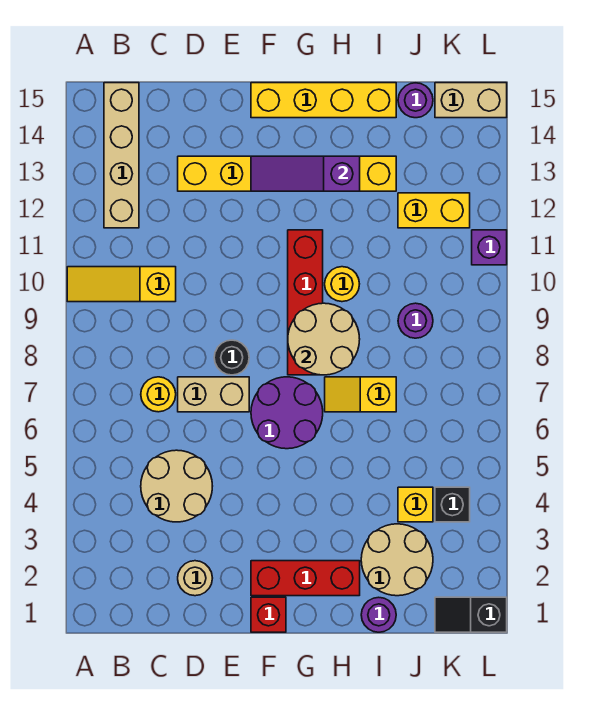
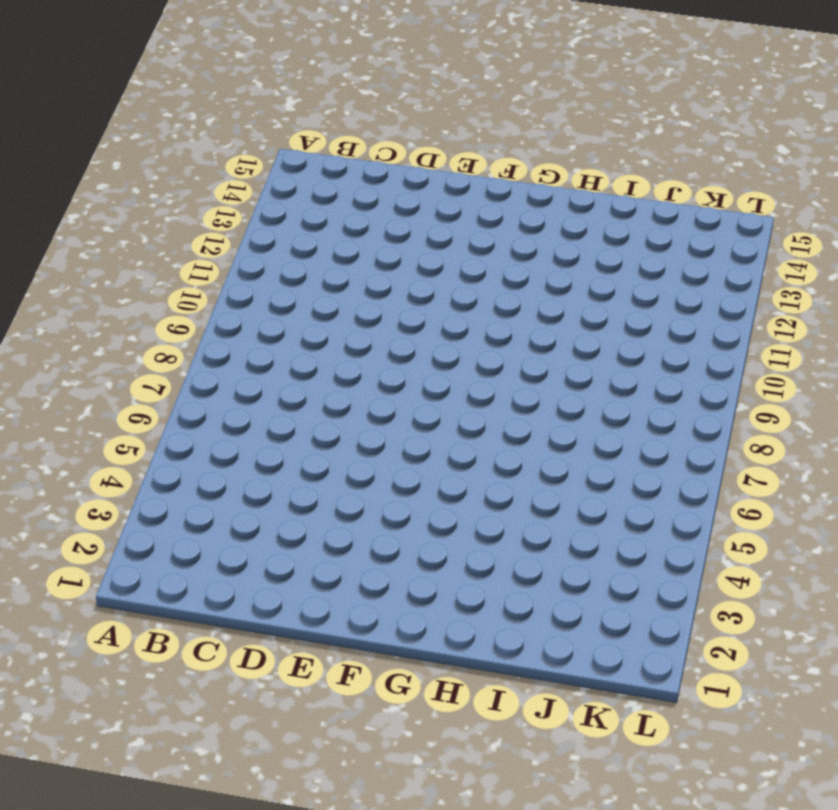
none -> yellow 1x3 slope [67,267,176,302]
none -> tan 1x4 brick [104,83,139,228]
none -> tan 2x2 round brick [141,450,212,522]

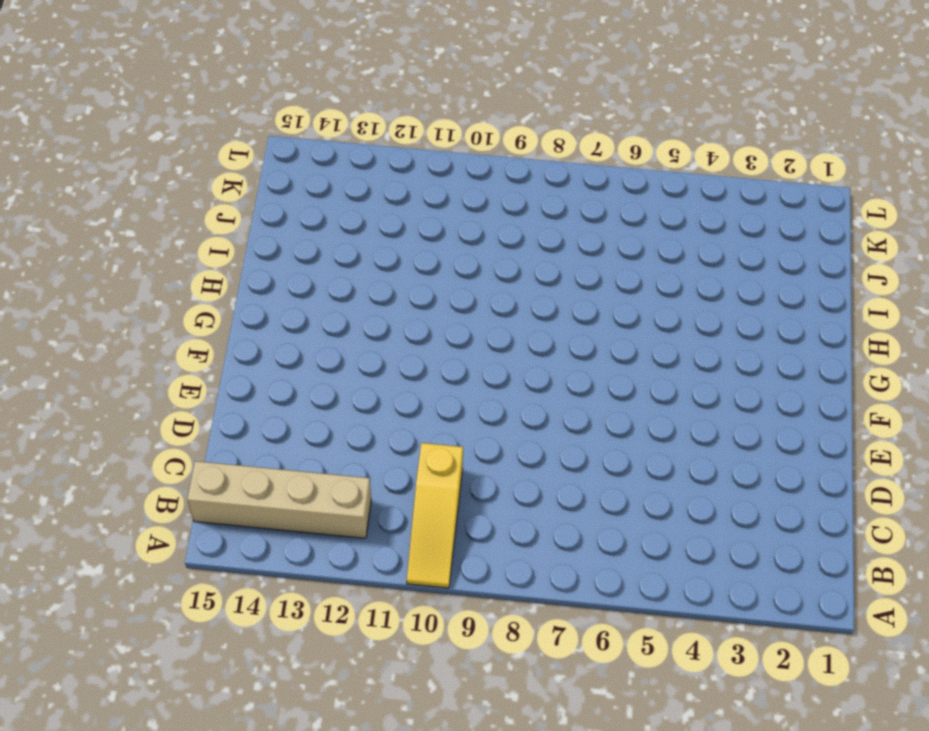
none -> tan 2x2 round brick [141,450,212,522]
none -> yellow 1x1 round brick [141,377,176,412]
none -> tan 1x1 round brick [178,561,212,596]

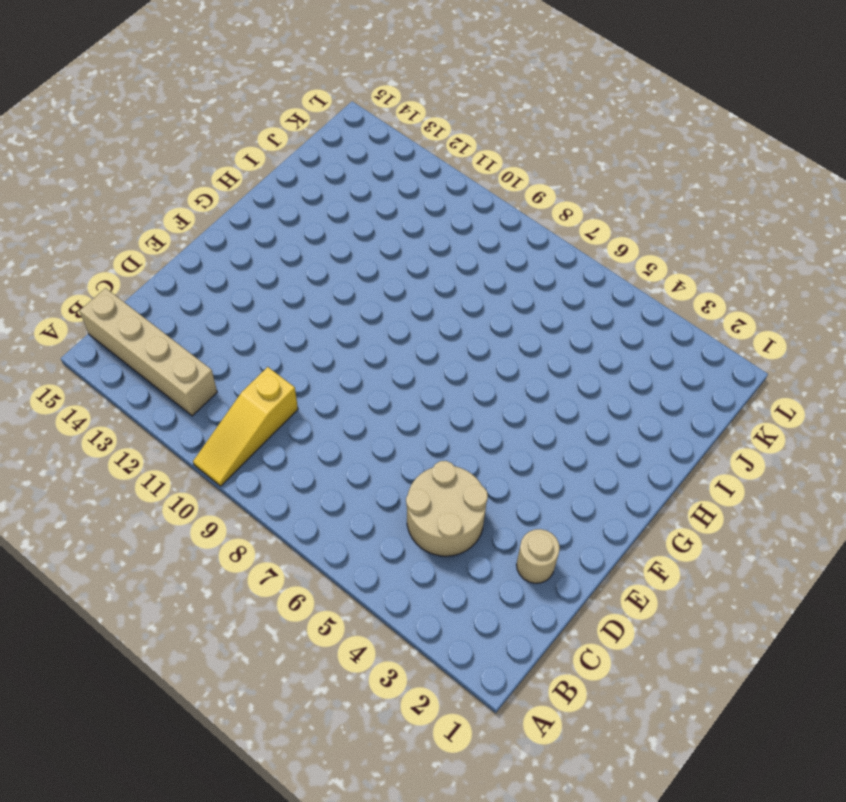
none -> yellow 1x1 round brick [141,377,176,412]
none -> tan 1x2 brick [178,377,249,412]
none -> yellow 1x6 brick [178,156,396,191]

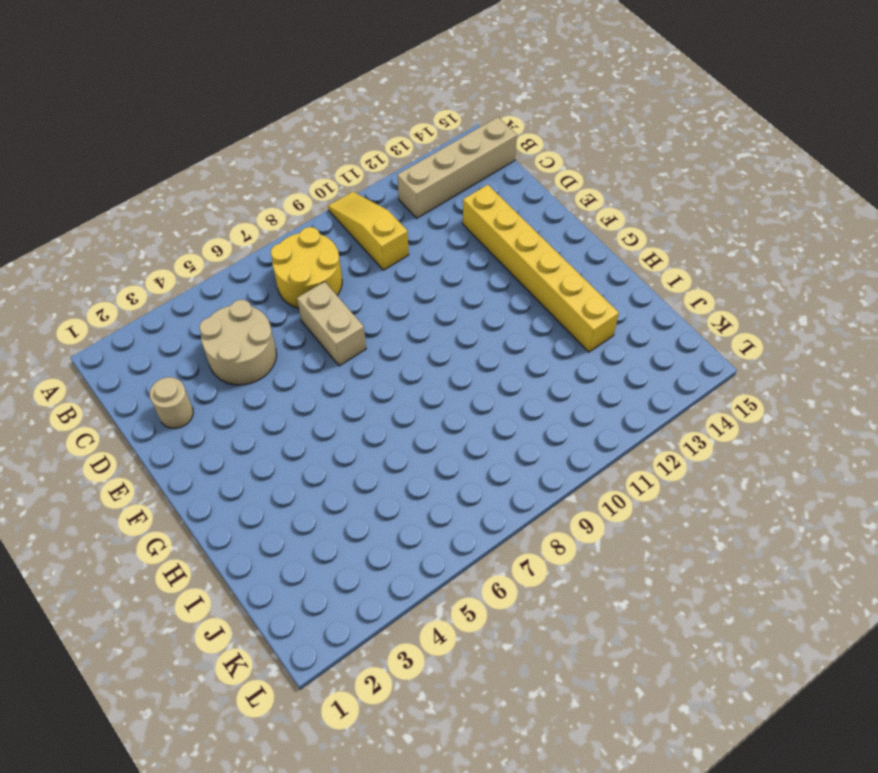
yellow 2x2 round brick [271,227,342,308] -> yellow 1x1 round brick [141,377,176,412]
none -> black 1x1 round brick [214,340,249,375]
none -> red 1x1 brick [251,597,286,632]
none -> red 1x3 brick [251,561,360,596]

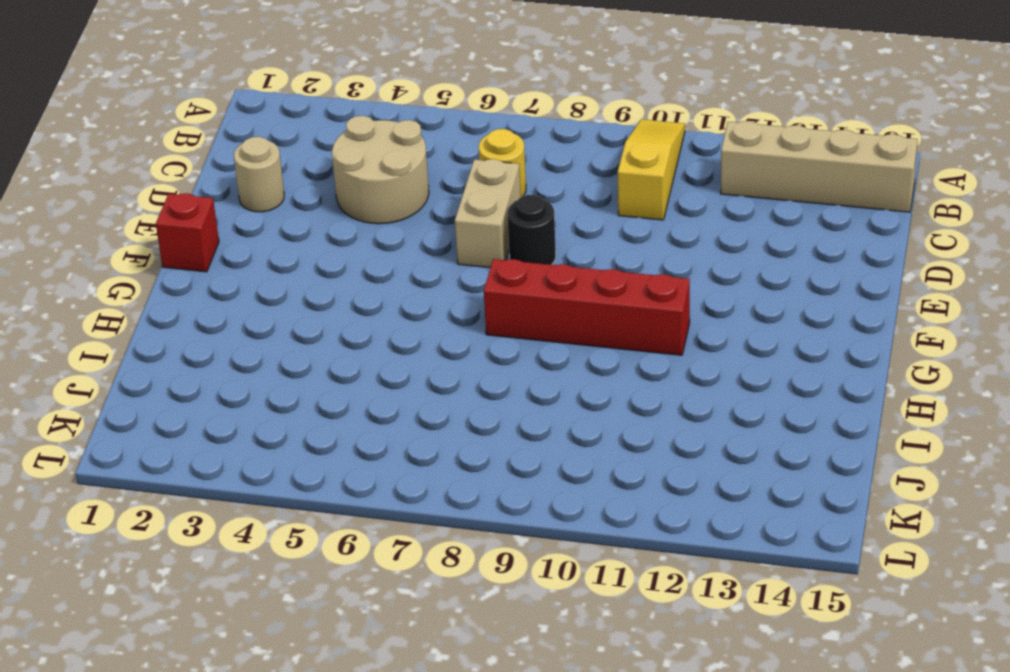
none -> yellow 1x6 brick [178,156,396,191]
none -> red 1x3 brick [251,561,360,596]
none -> purple 2x2 round brick [251,377,323,449]

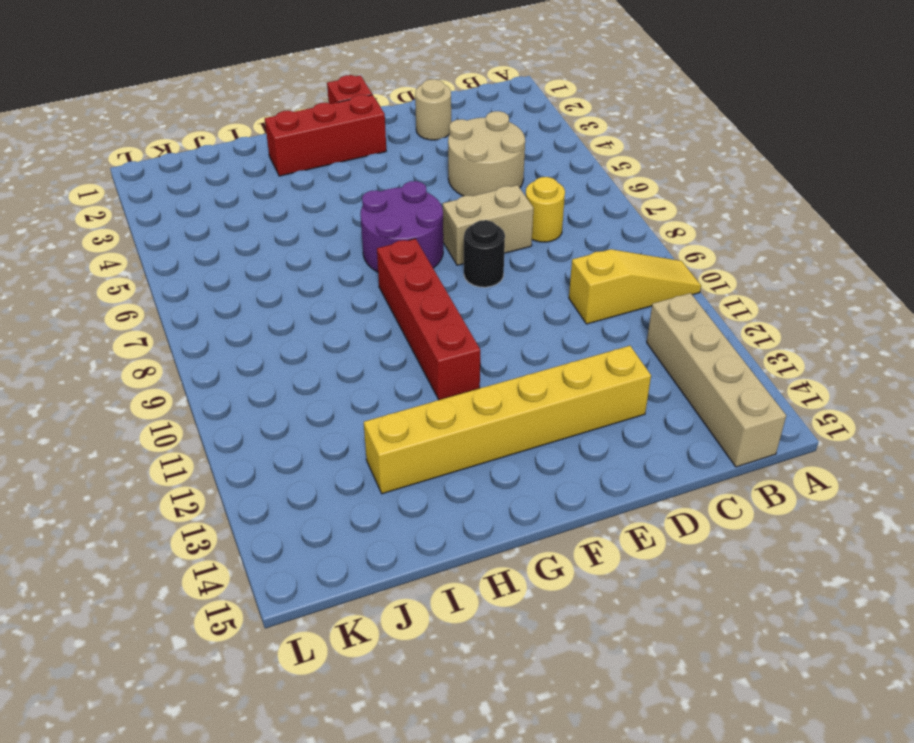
none -> yellow 1x4 brick [251,83,396,118]
none -> yellow 1x2 slope [325,377,396,412]
none -> yellow 1x1 round brick [325,267,359,302]

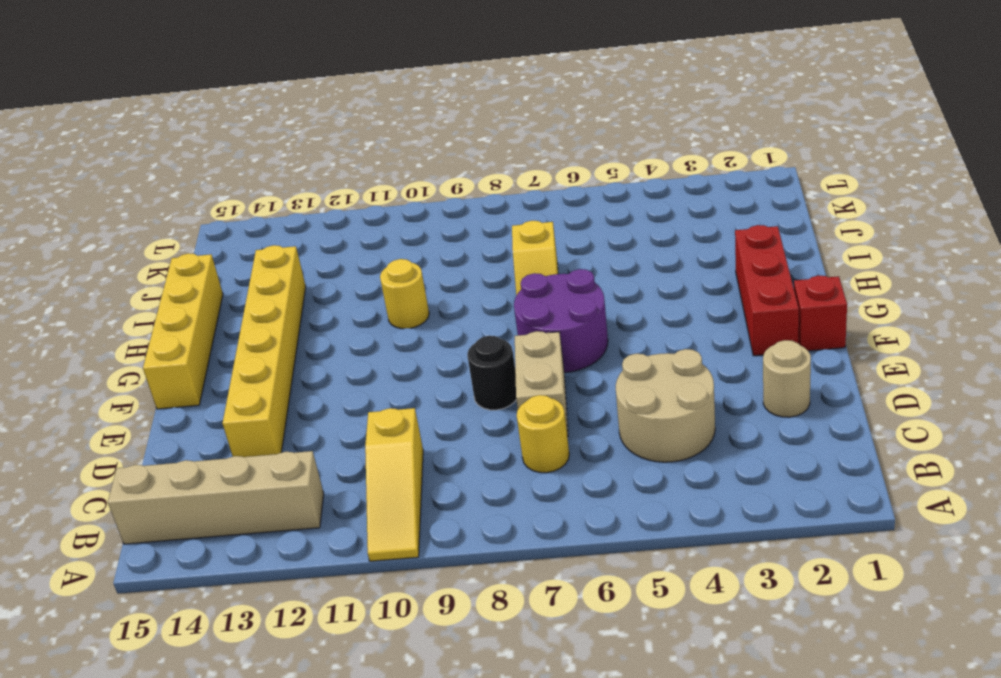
none -> red 1x4 brick [288,230,323,375]
none -> purple 1x1 round brick [361,597,396,632]
none -> tan 2x2 round brick [361,524,433,596]

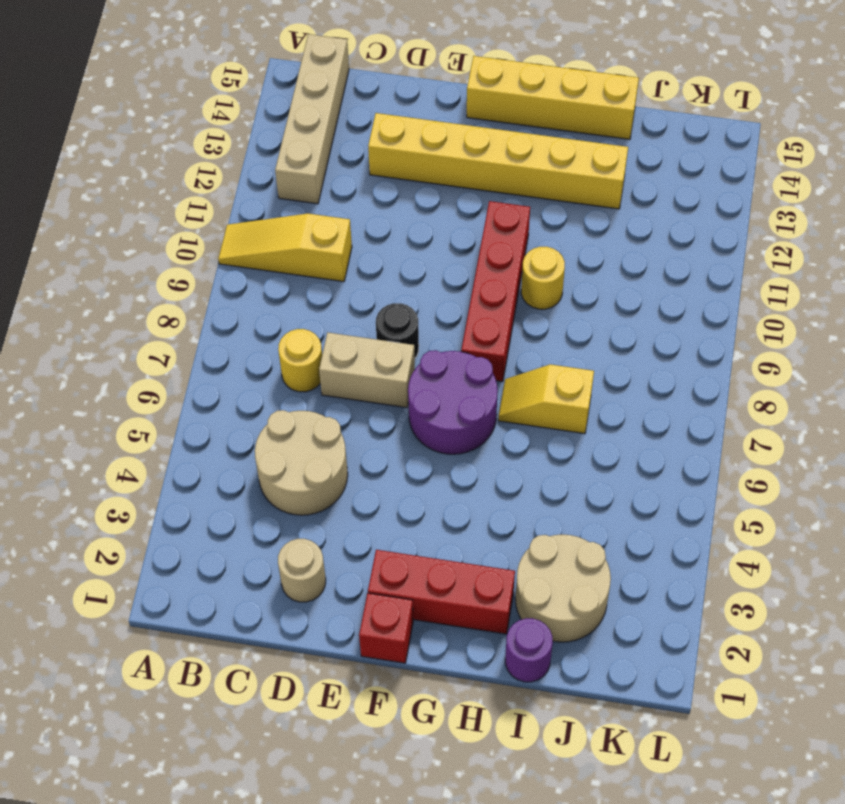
none -> yellow 1x1 brick [398,487,433,522]
none -> purple 1x1 round brick [398,303,433,338]
none -> yellow 1x2 brick [398,193,470,228]

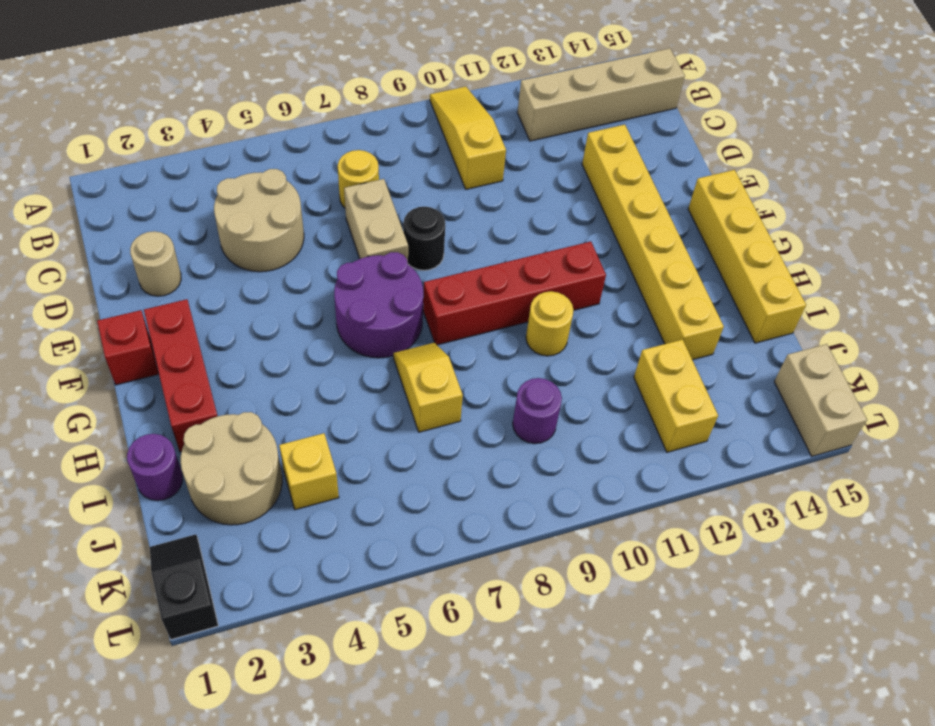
none -> purple 1x1 round brick [398,83,433,118]
none -> black 1x1 brick [435,487,470,522]
none -> purple 1x1 brick [472,230,507,265]

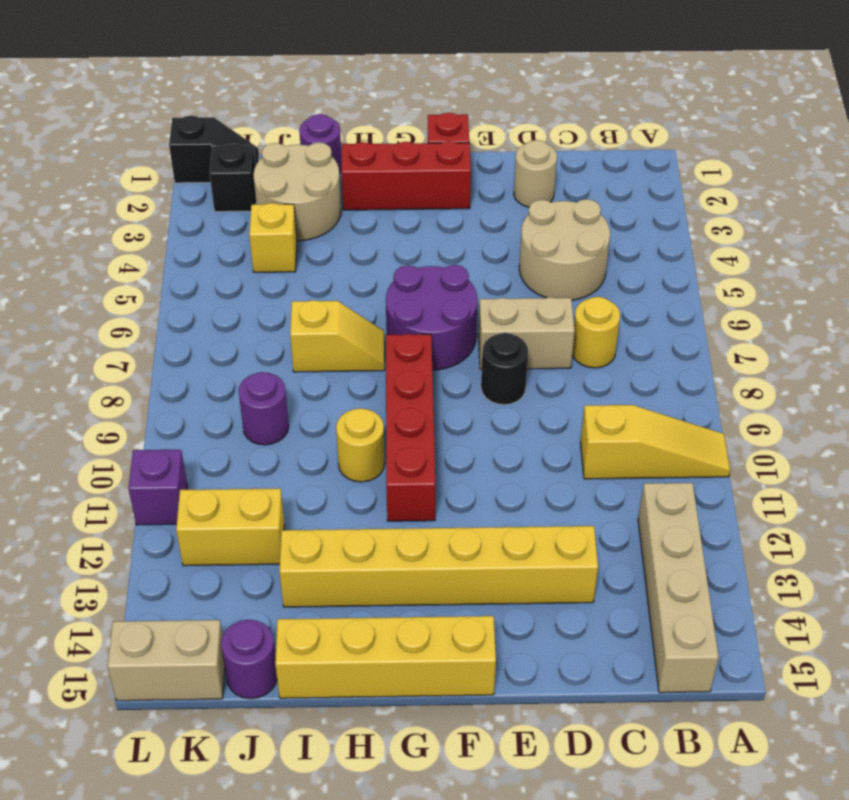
black 1x1 brick [210,144,256,212] -> black 1x1 brick moved to [435,487,470,522]
none -> purple 1x3 slope [251,156,360,191]
none -> tan 2x2 round brick [288,303,360,375]

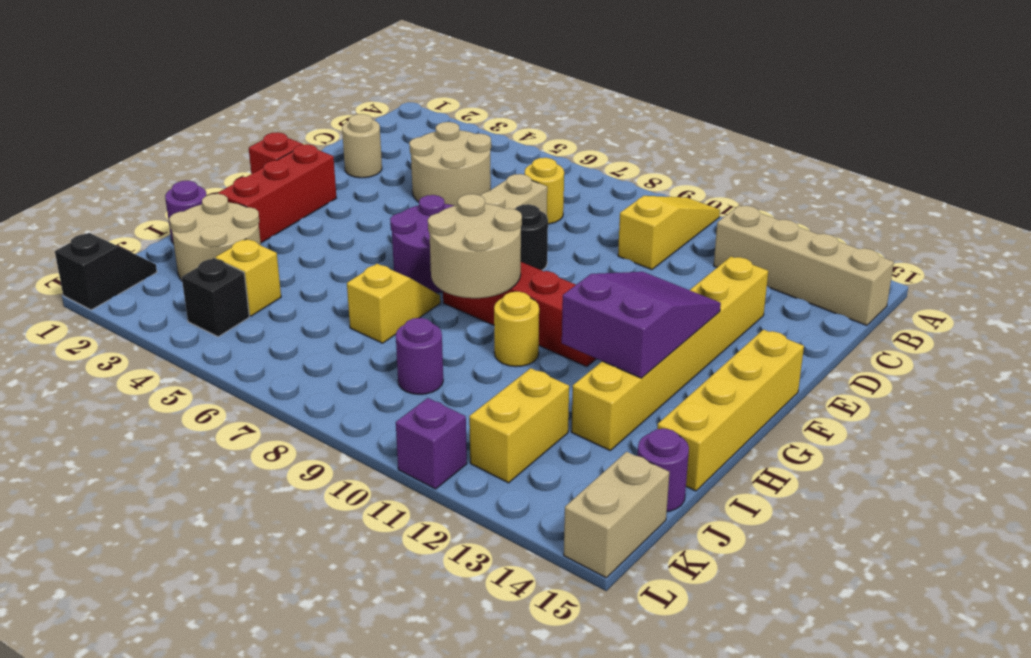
purple 2x3 slope [562,272,721,378] -> purple 1x3 slope [251,156,360,191]

